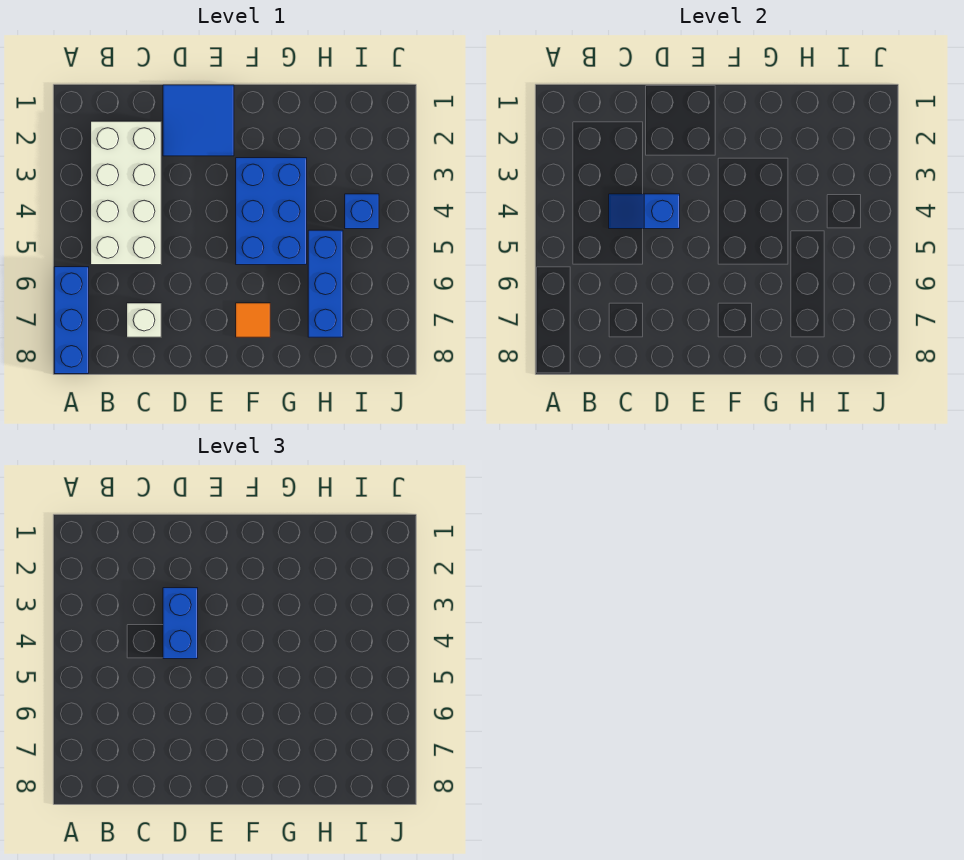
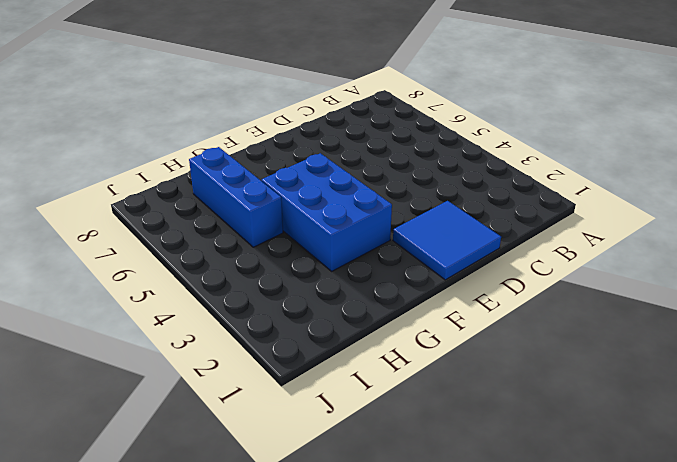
none -> blue 1x3 brick [54,267,89,374]
none -> white 2x4 brick [91,121,161,265]

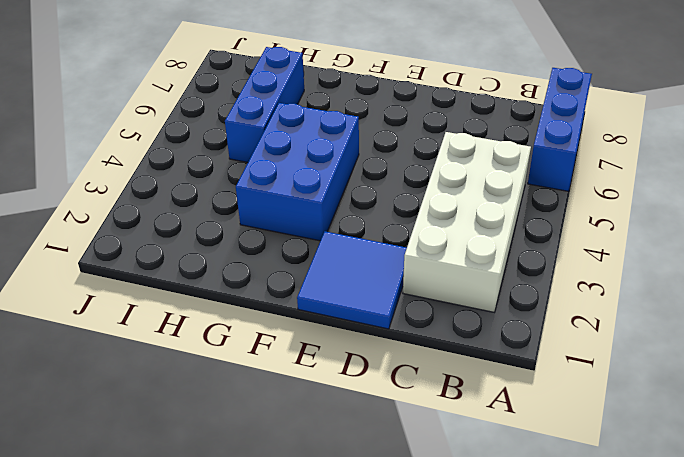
none -> white 1x1 brick [127,303,161,337]
none -> orange 1x1 tile [236,303,270,337]

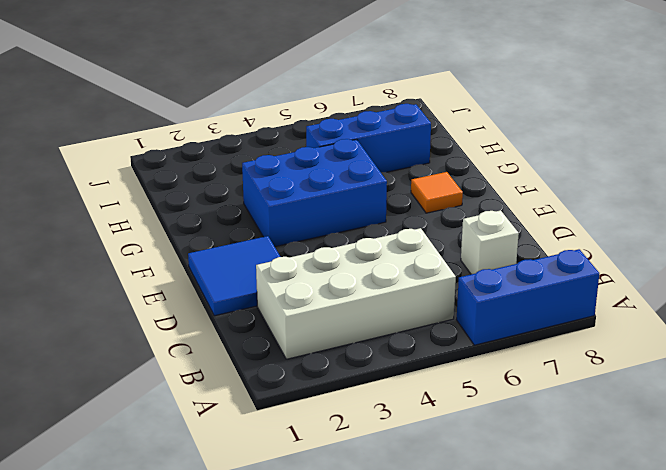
none -> blue 1x1 brick [345,194,379,229]
none -> blue 1x2 slope [609,194,680,229]

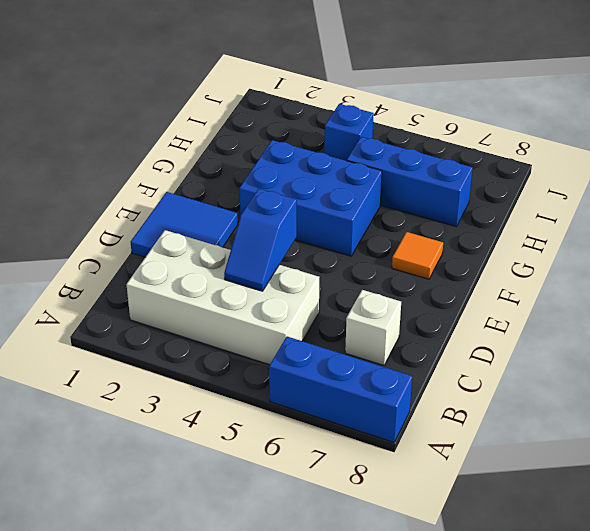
none -> blue 1x2 brick [163,588,198,659]

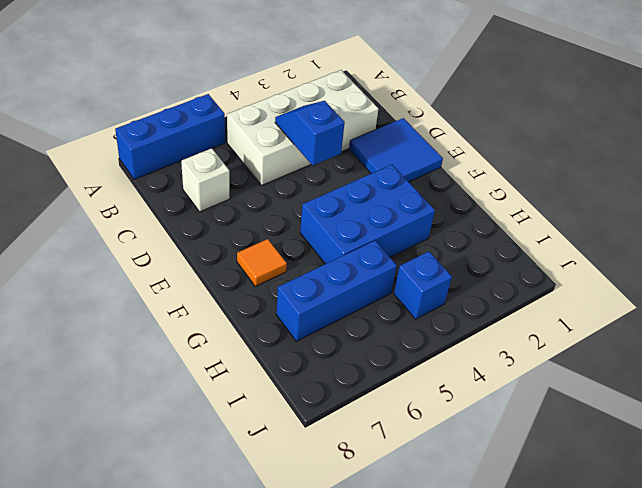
none -> blue 1x2 brick [163,588,198,659]

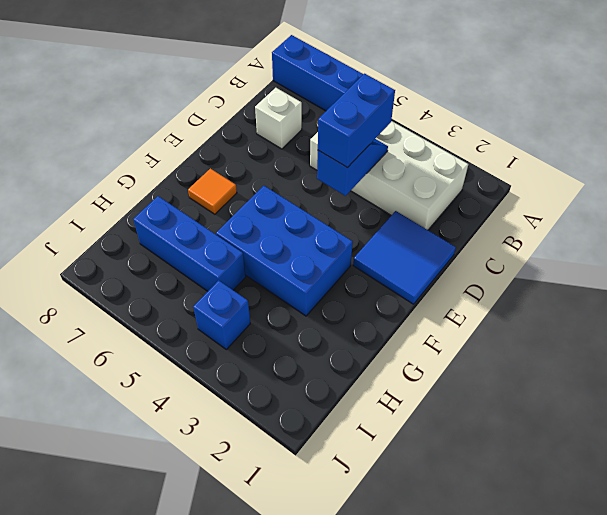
blue 1x2 brick [318,74,395,167] -> blue 1x2 brick turned to [163,588,198,659]

